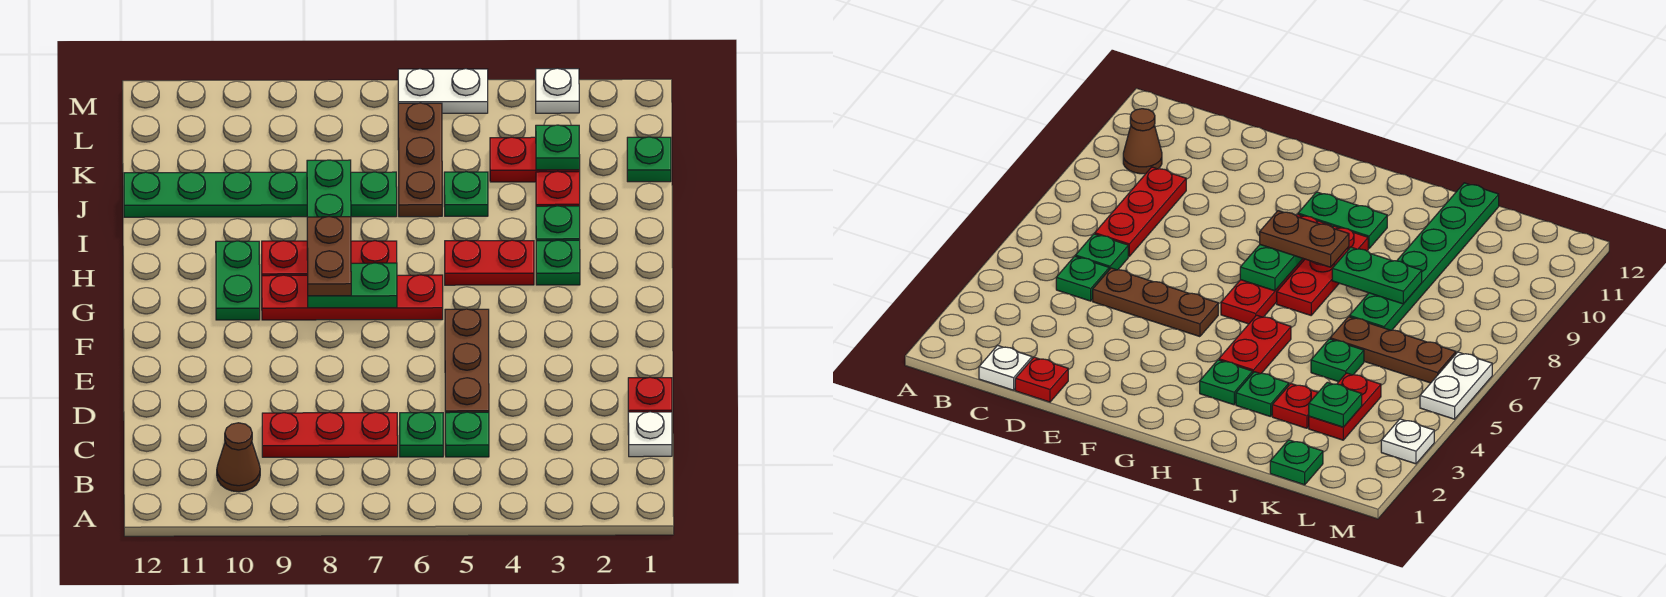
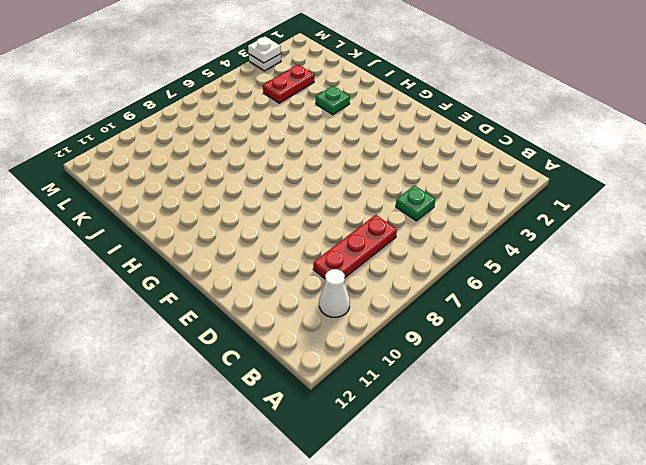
white 1x1 cone [319,269,350,317] -> brown 1x1 cone [217,423,260,492]
white 1x1 plate [248,37,281,63] -> white 1x1 plate moved to [628,412,672,457]
none -> green 1x1 plate [400,412,443,457]
none -> red 1x1 plate [628,377,672,412]
none -> brown 1x3 plate [445,309,489,413]

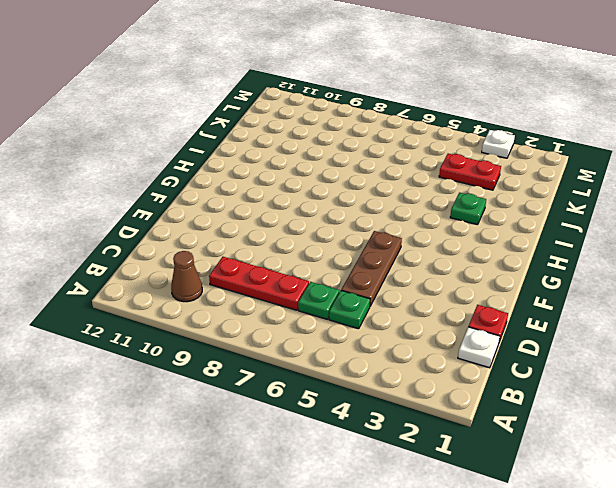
none -> red 1x4 plate [262,275,443,320]
none -> green 1x2 plate [216,241,260,320]
none -> green 1x1 plate [536,240,580,285]

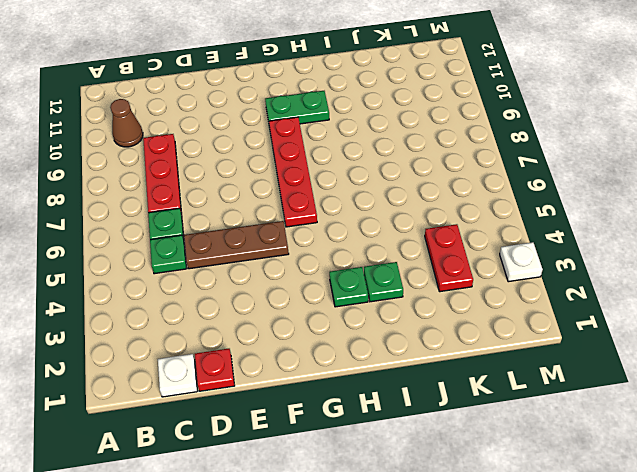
none -> red 1x2 plate [445,240,534,285]
none -> red 1x3 plate [262,241,397,276]
none -> red 1x1 plate [536,171,580,206]

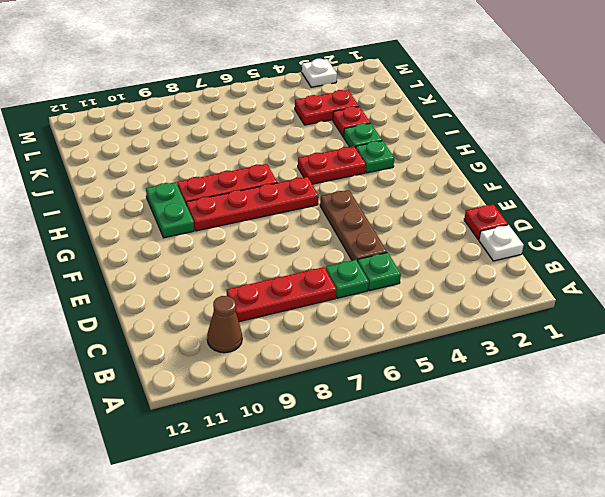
none -> green 1x1 plate [444,172,488,216]
none -> brown 1x3 plate [398,103,442,217]
none -> green 1x6 plate [124,172,397,217]

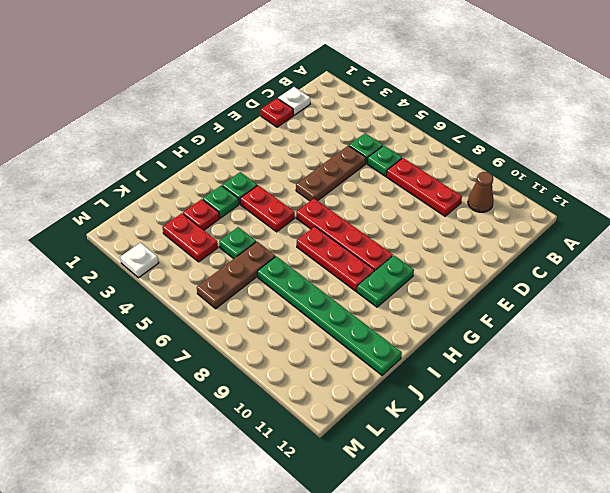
none -> green 1x1 plate [627,137,671,182]
none -> white 1x2 plate [398,69,488,113]
none -> green 1x2 plate [308,263,397,308]

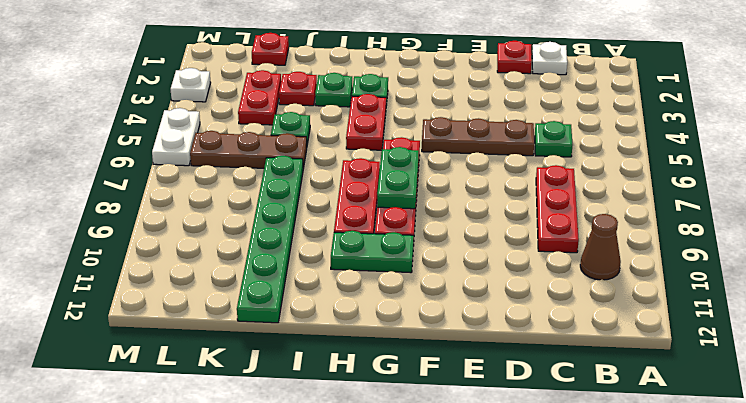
red 1x1 plate [252,33,289,65] -> green 1x1 plate [627,137,671,182]
none -> green 1x1 plate [400,412,443,457]
none -> green 1x2 plate [307,160,351,217]
none -> green 1x1 plate [536,125,580,170]

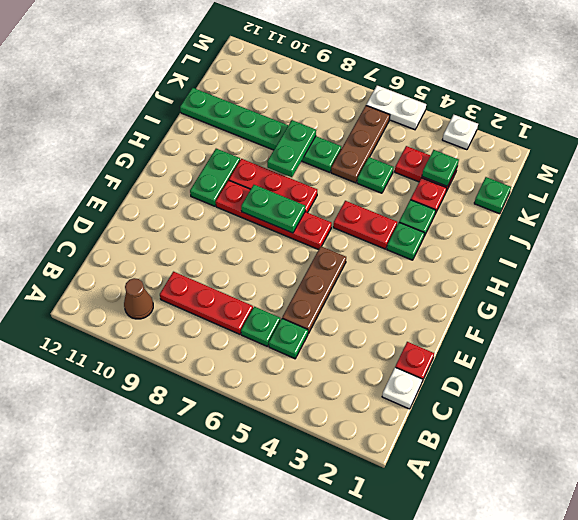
none -> brown 1x2 plate [307,217,351,296]

